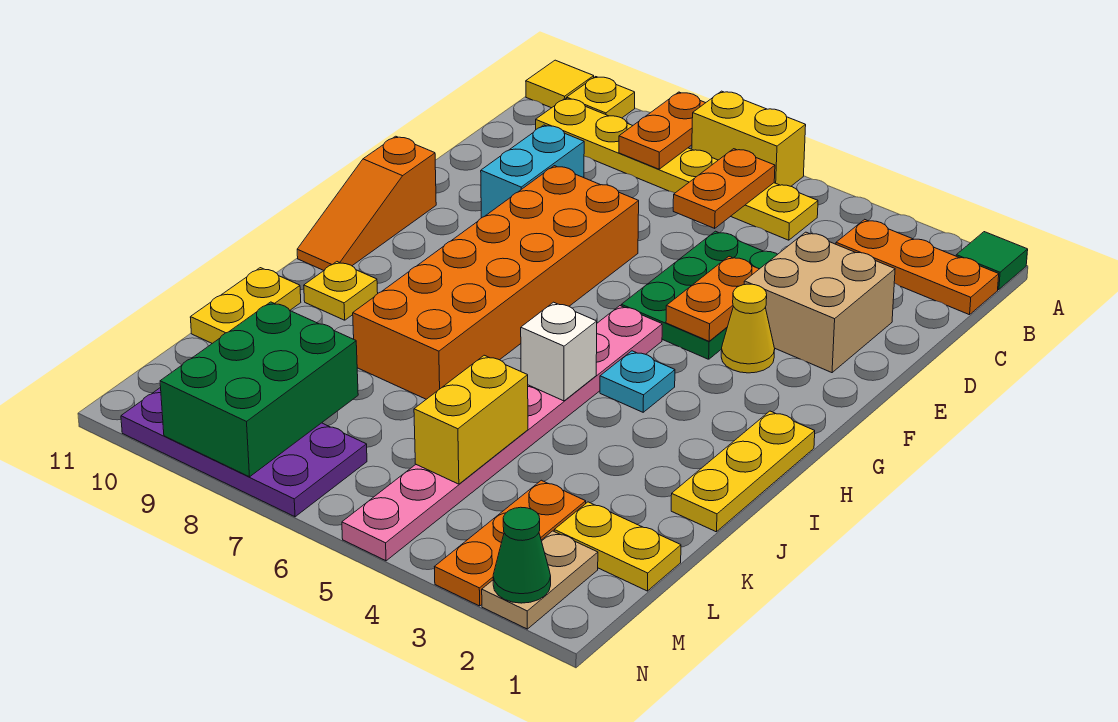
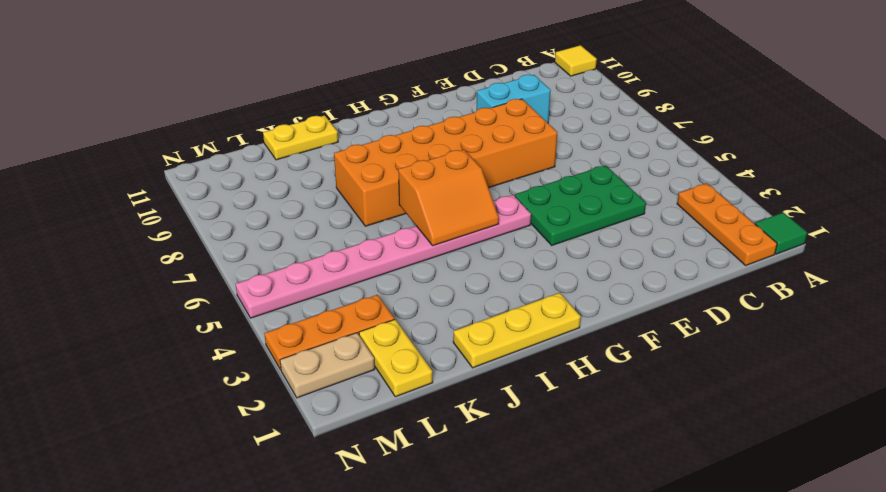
orange 2x2 slope [398,150,499,246] -> white 1x1 brick [521,302,597,401]
none -> yellow 1x2 brick [692,91,806,186]
none -> yellow 1x1 plate [567,77,635,118]
none -> yellow 1x6 plate [536,98,818,240]

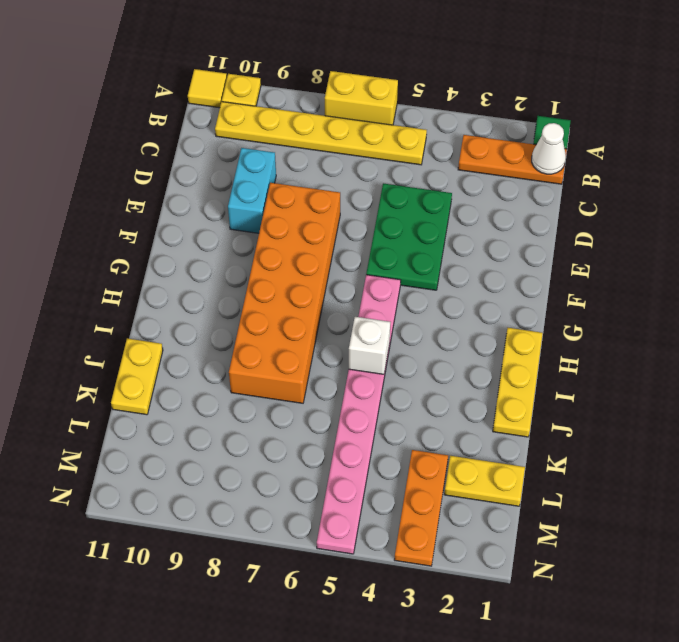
white 1x1 cone [532,123,566,174] -> none
none -> tan 2x2 brick [744,232,895,373]
none -> yellow 1x1 cone [721,284,775,373]
none -> orange 1x3 slope [297,136,436,270]

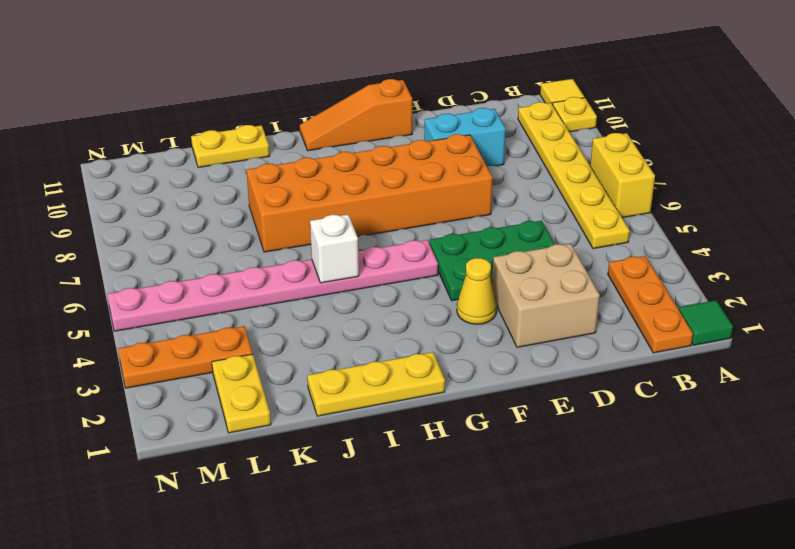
none -> cyan 1x1 plate [600,351,675,412]
none -> yellow 1x1 plate [304,262,378,320]
none -> tan 1x2 plate [482,531,598,629]

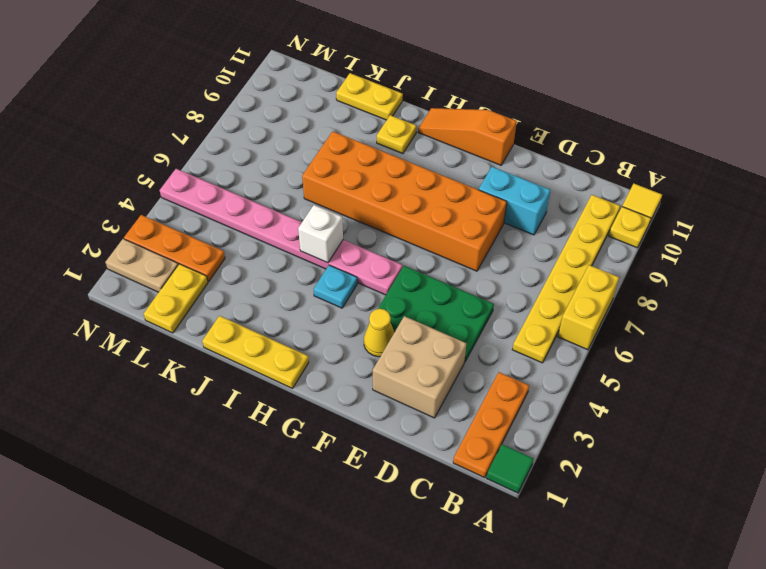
none -> purple 2x4 plate [121,387,367,517]
none -> orange 1x2 plate [619,92,705,169]
none -> orange 1x2 plate [673,149,775,228]

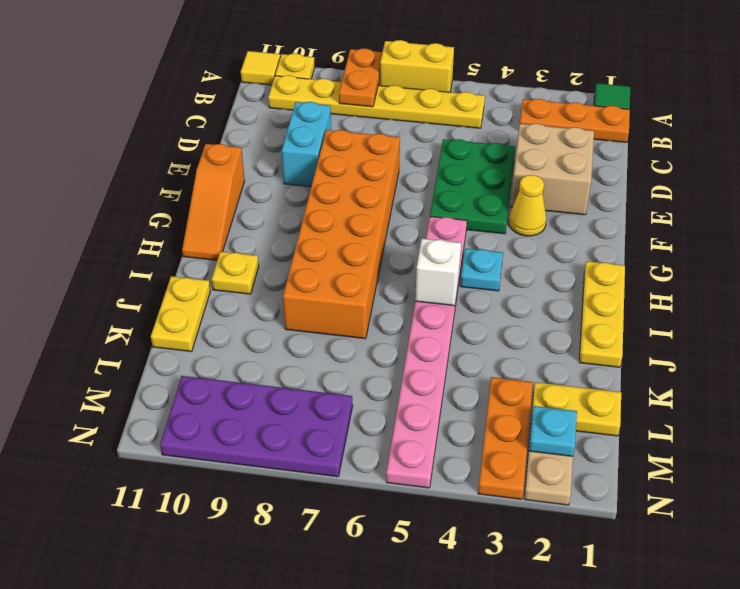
cyan 1x1 plate [529,406,577,456] -> none
none -> orange 1x2 plate [673,149,775,228]
none -> orange 1x2 plate [666,256,759,341]
none -> yellow 1x2 brick [414,355,528,484]

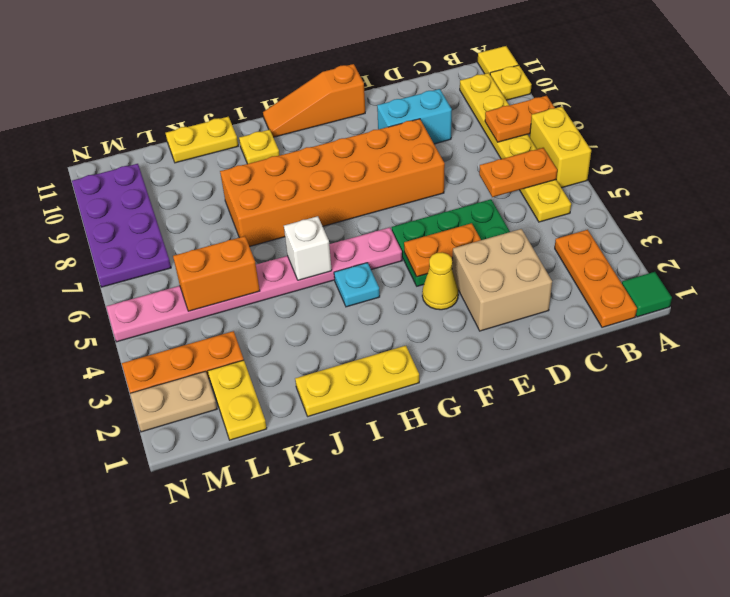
orange 1x2 brick [173,236,260,311] -> yellow 1x2 brick [414,355,528,484]
none -> green 2x3 brick [160,302,358,477]
none -> green 1x1 cone [493,507,551,603]

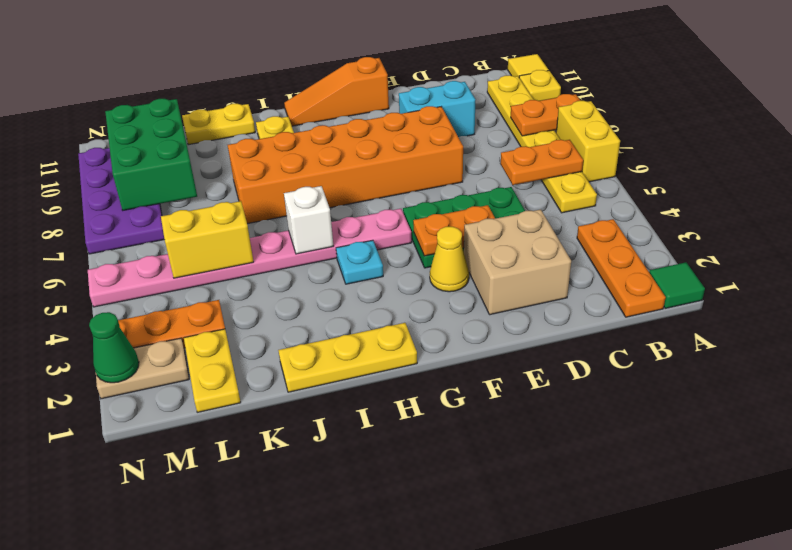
green 2x3 brick [105,99,197,210] -> green 2x3 brick turned to [160,302,358,477]

